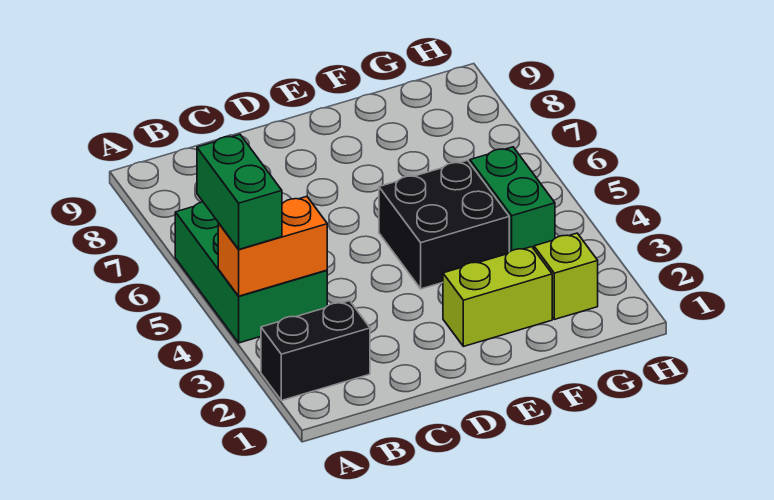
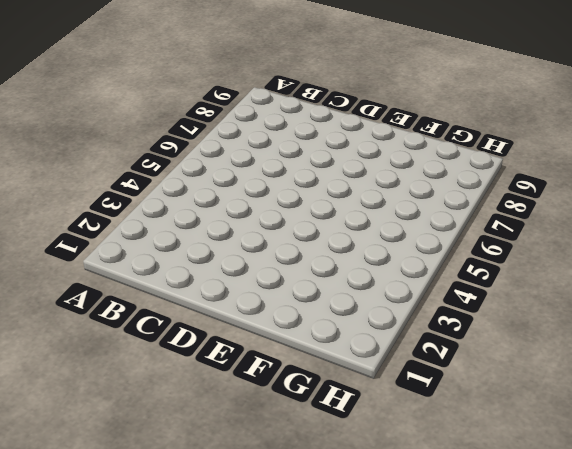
none -> black 1x2 brick [261,301,370,400]
none -> green 2x3 brick [175,202,327,343]

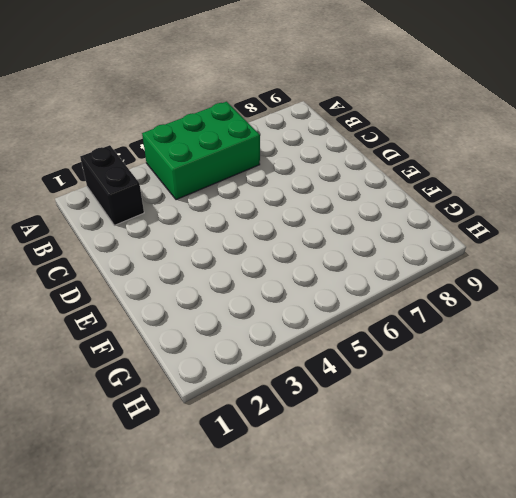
none -> lime 1x2 brick [443,247,552,346]
none -> black 2x2 brick [379,160,509,289]

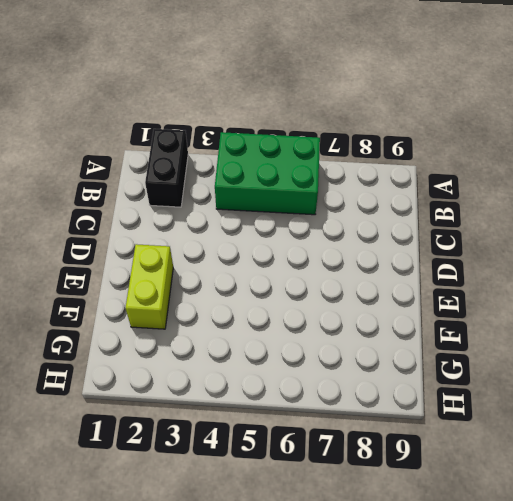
none -> black 2x2 brick [379,160,509,289]
none -> lime 1x1 brick [534,233,598,319]

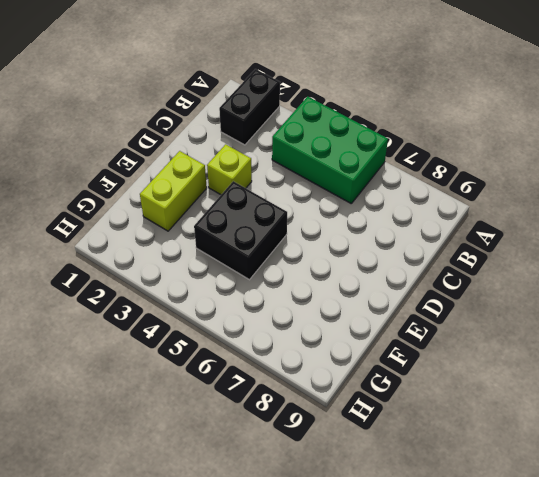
lime 1x1 brick [207,144,252,195] -> lime 1x1 brick moved to [534,233,598,319]
none -> green 1x2 brick [470,147,555,252]
none -> orange 1x2 brick [218,196,327,296]

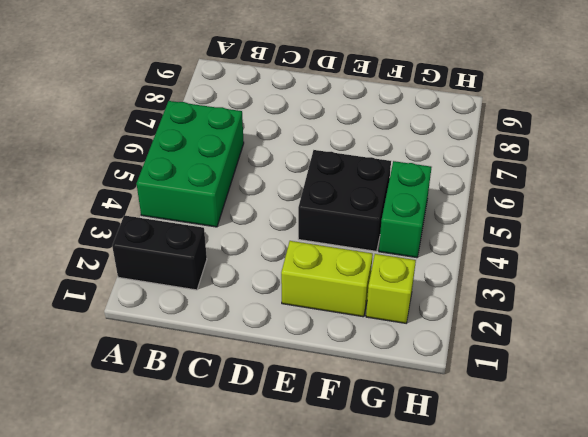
none -> orange 1x2 brick [218,196,327,296]
none -> green 1x2 brick [197,135,282,249]

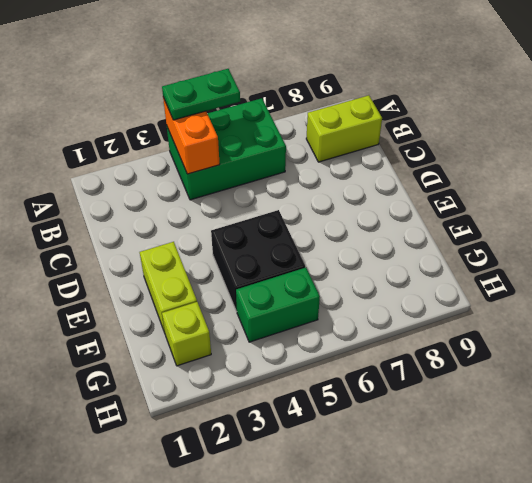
green 1x2 plate [162,69,240,120] -> green 1x2 brick [197,135,282,249]
lime 1x2 brick [306,95,382,162] -> none
none -> black 1x2 brick [261,301,370,400]

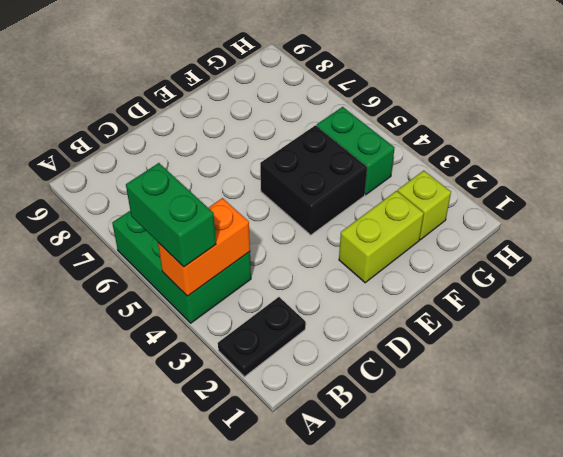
black 1x2 plate [218,297,305,377] -> black 1x2 brick [261,301,370,400]

